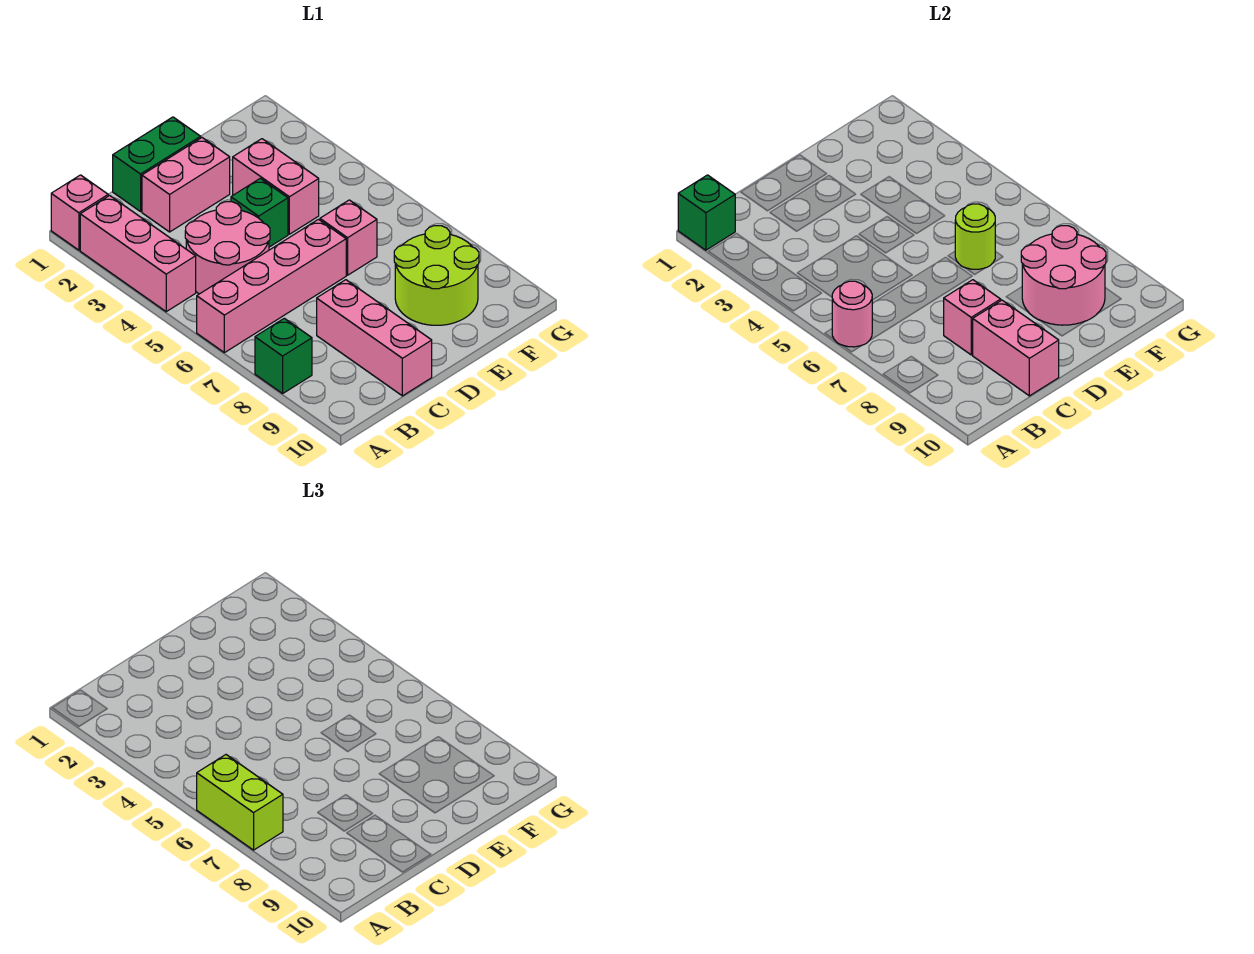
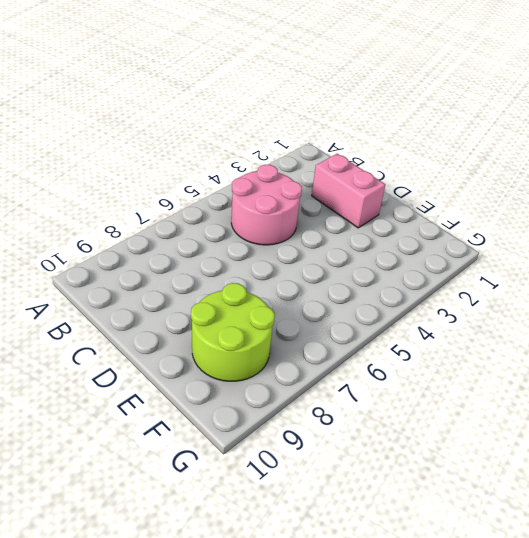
none -> pink 1x1 brick [51,175,108,250]
none -> pink 1x3 brick [80,196,196,312]
none -> pink 1x4 brick [197,219,346,353]

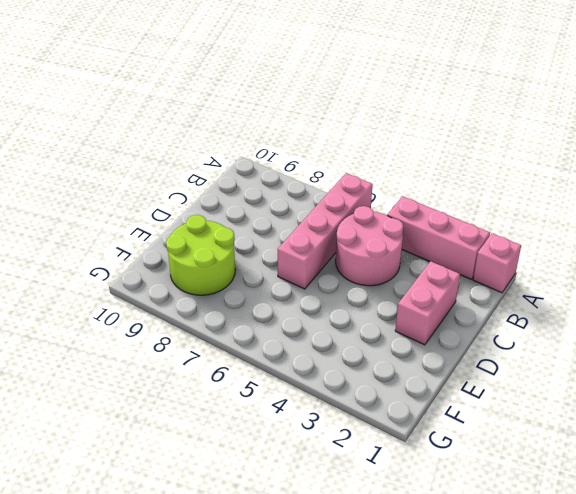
none -> green 1x1 brick [255,318,312,393]
none -> green 1x2 brick [113,117,201,211]
none -> pink 1x3 brick [317,280,432,396]

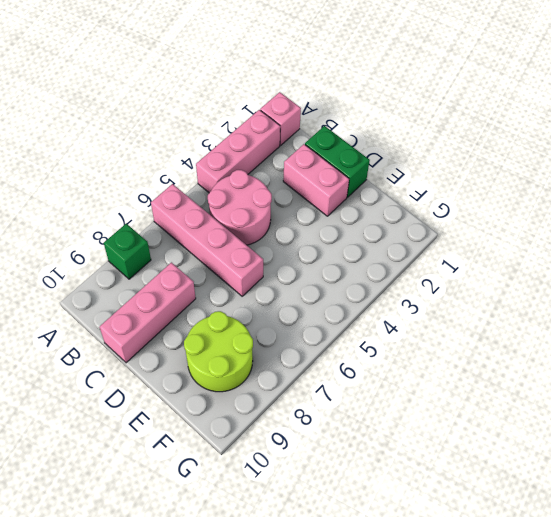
none -> green 1x1 brick [231,178,288,247]
none -> pink 1x2 brick [233,139,319,234]
none -> pink 1x1 brick [320,200,377,275]

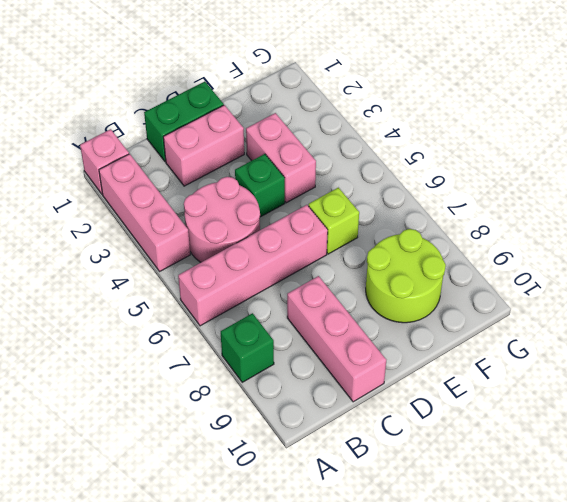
lime 1x1 brick [308,188,359,254] -> pink 1x1 brick [320,200,377,275]
none -> green 1x1 brick [678,175,735,250]
none -> pink 1x1 round brick [832,281,872,347]
none -> pink 1x1 brick [944,280,1001,355]

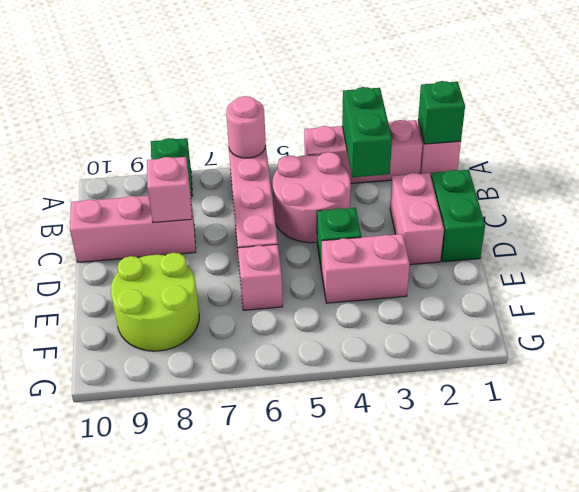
green 1x2 brick [342,87,392,177] -> none
none -> pink 1x2 brick [973,300,1059,396]
none -> lime 1x1 round brick [955,204,995,269]
none -> pink 2x2 round brick [1021,226,1106,325]

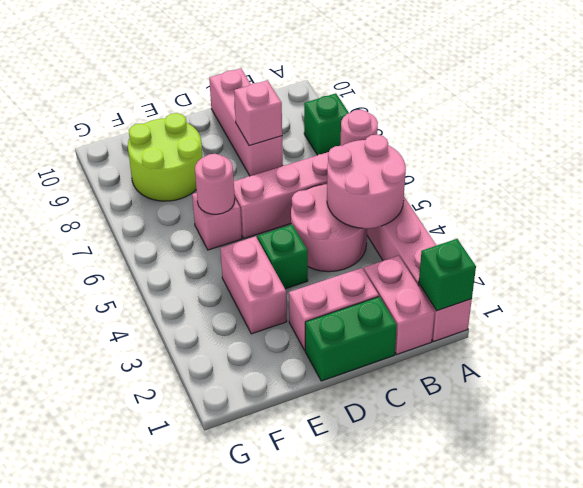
pink 2x2 round brick [327,135,406,228] -> pink 2x2 round brick moved to [1021,226,1106,325]
pink 1x2 brick [364,256,435,355] -> pink 1x2 brick moved to [973,300,1059,396]
pink 1x1 round brick [195,154,235,214] -> lime 1x1 round brick [955,204,995,269]
none -> lime 1x2 brick [197,755,283,850]

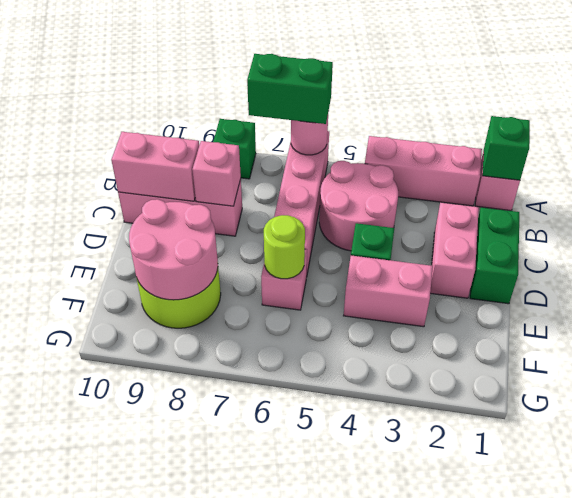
green 1x2 brick [247,54,333,124] -> lime 1x2 brick [197,755,283,850]

